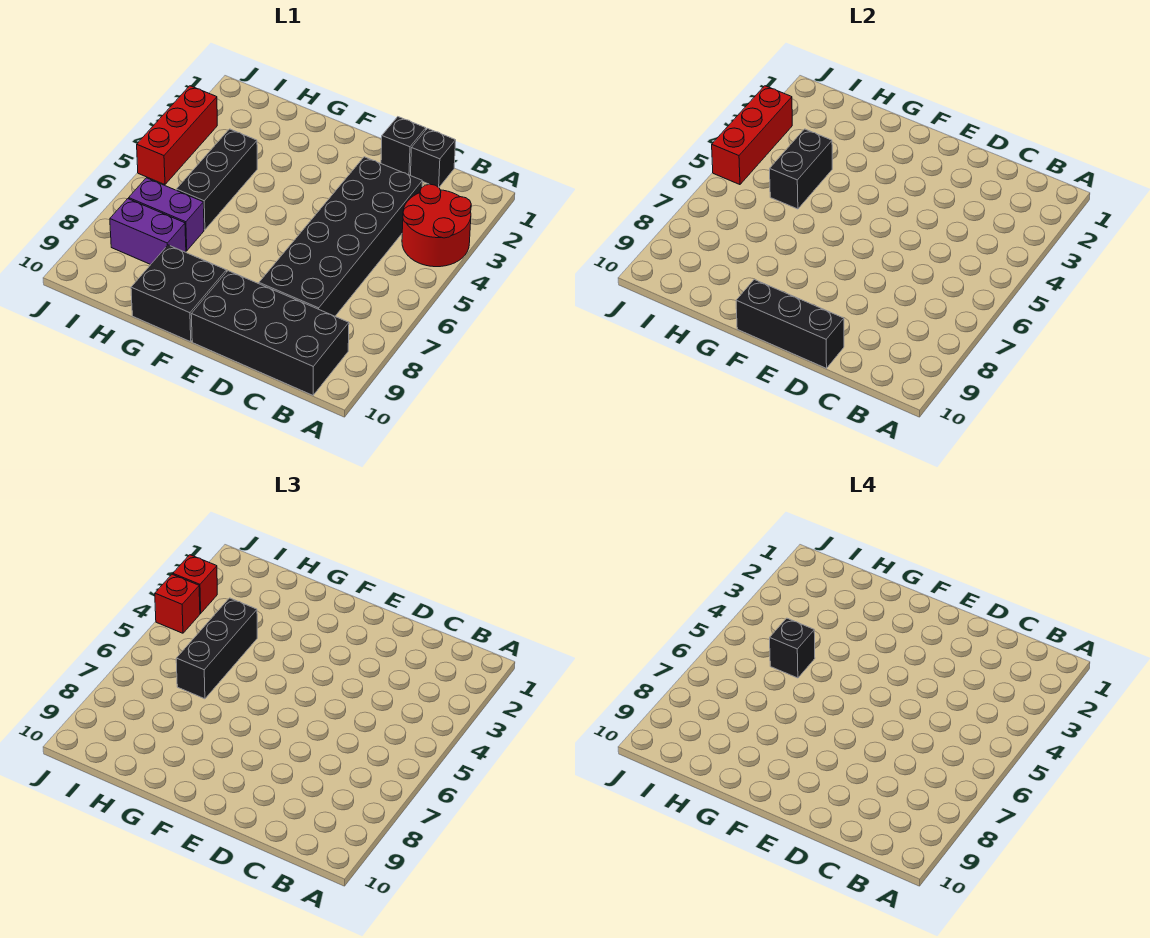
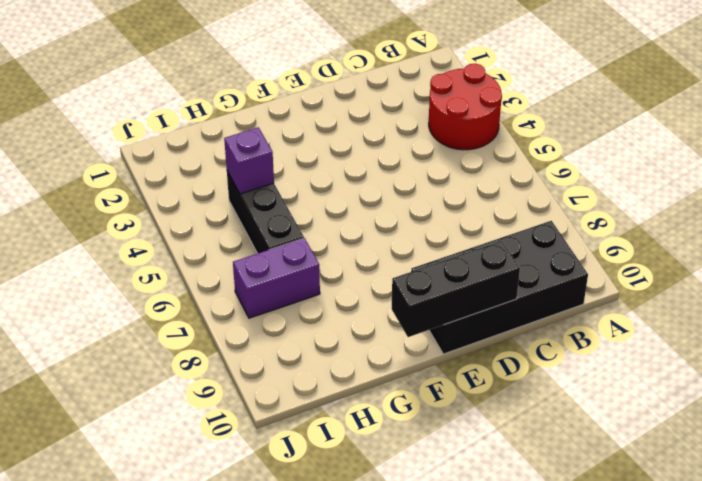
purple 1x1 brick [224,127,274,194] -> black 1x2 brick [770,129,832,209]
none -> black 1x1 brick [411,128,456,187]
none -> black 2x6 brick [259,157,422,316]
none -> black 1x1 brick [381,117,426,175]

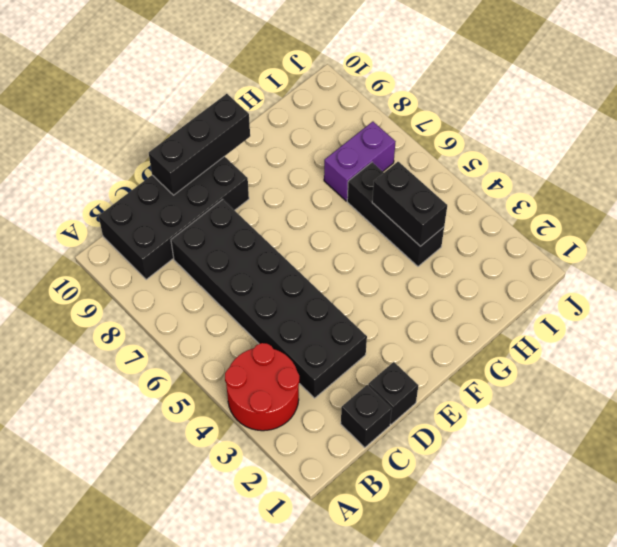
none -> black 2x2 brick [131,245,226,342]
none -> purple 1x2 brick [110,199,186,265]
none -> red 1x3 brick [137,86,217,185]

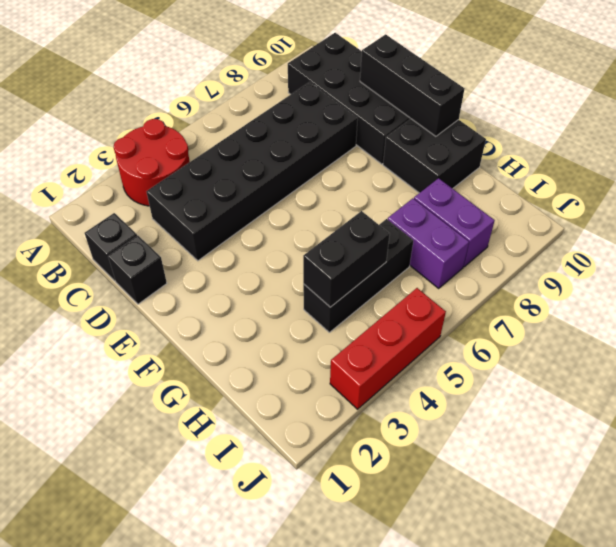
none -> red 1x3 brick [712,86,792,185]
none -> black 1x3 brick [176,598,257,699]
none -> red 1x1 brick [173,555,217,613]

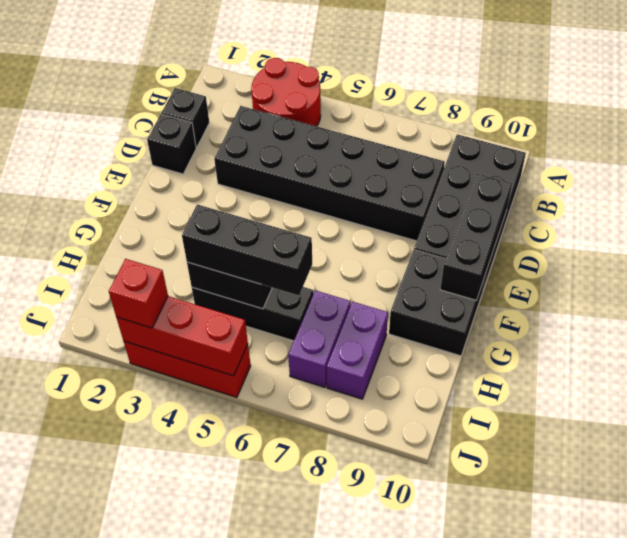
none -> red 1x1 brick [155,574,200,633]
none -> black 1x1 brick [770,618,815,678]

